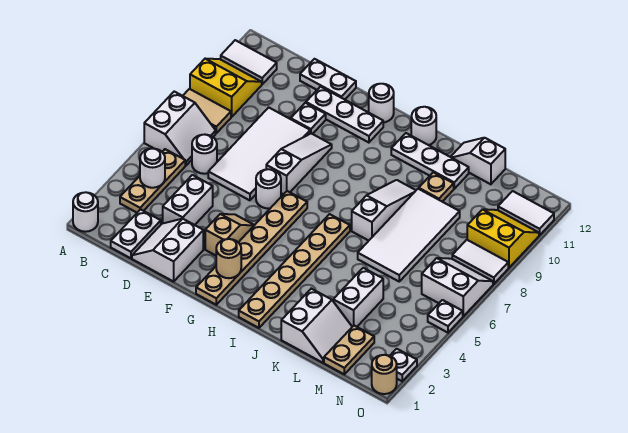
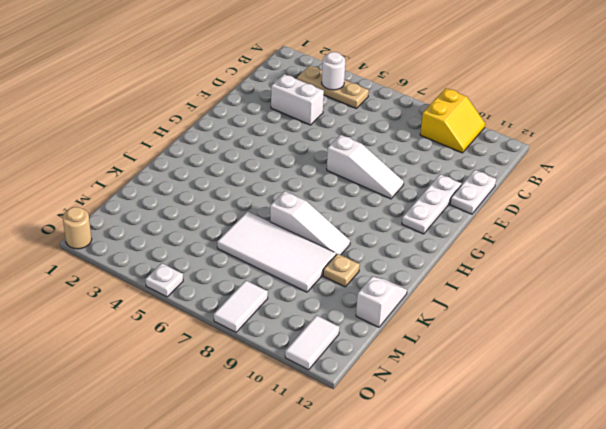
none -> white 1x1 round brick [73,192,98,232]
none -> white 2x2 slope [144,92,216,166]
none -> tan 1x2 tile [183,89,231,133]
none -> white 1x2 tile [221,40,277,84]

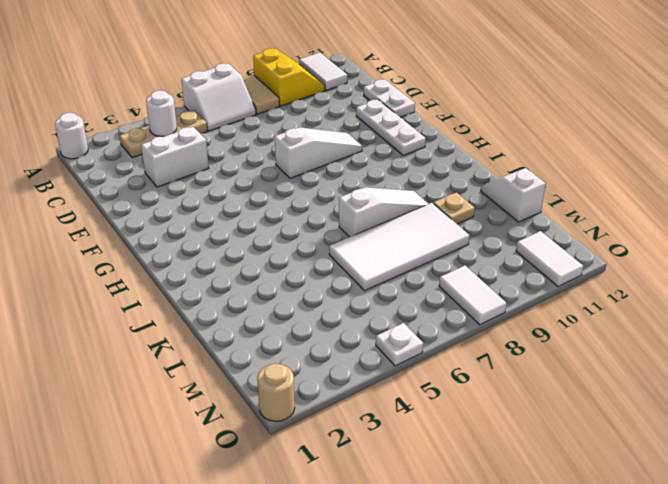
none -> white 1x2 plate [111,209,161,258]
none -> white 1x1 round brick [192,135,217,174]
none -> white 2x2 slope [132,219,203,282]
none -> white 2x4 tile [208,107,310,200]

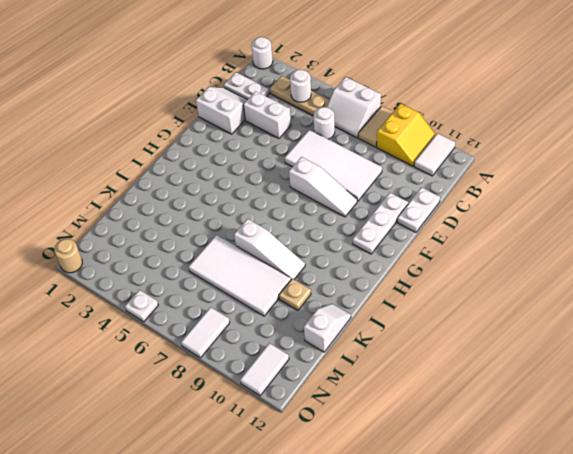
none -> white 1x1 plate [291,103,326,134]
none -> tan 1x2 slope [205,214,254,255]
none -> white 1x1 round brick [256,169,281,208]
none -> tan 1x6 plate [196,191,307,305]

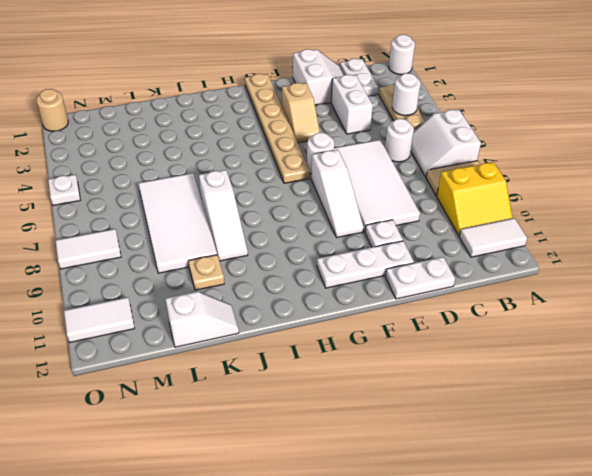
none -> white 1x1 round brick [369,84,394,123]
none -> tan 1x6 plate [239,214,350,328]
none -> white 1x3 plate [391,133,469,189]
none -> white 1x1 round brick [411,107,436,145]

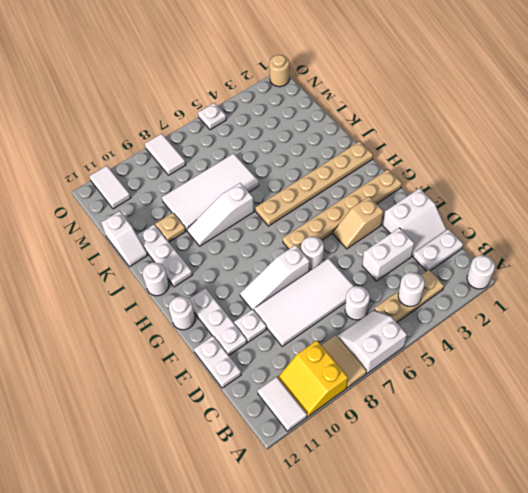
none -> white 2x2 slope [281,289,352,363]
none -> white 1x2 brick [333,268,383,327]
none -> tan 1x2 plate [324,326,374,374]
none -> white 2x2 slope [422,258,493,316]

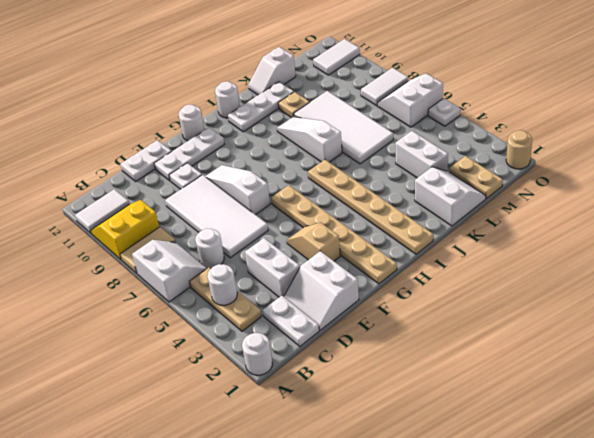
none -> white 1x1 round brick [256,169,281,208]
none -> yellow 2x2 slope [467,209,539,268]
none -> white 1x1 plate [390,349,417,381]
none -> tan 1x1 round brick [216,239,241,278]

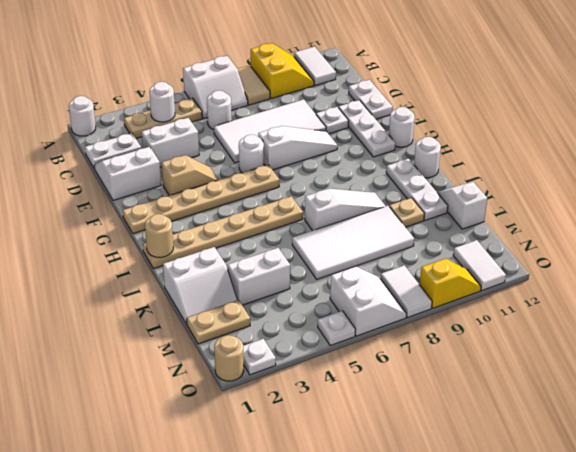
tan 1x1 round brick [145,214,173,258] -> tan 1x1 round brick moved to [216,239,241,278]
yellow 1x2 slope [420,258,481,308] -> yellow 2x2 slope [467,209,539,268]

